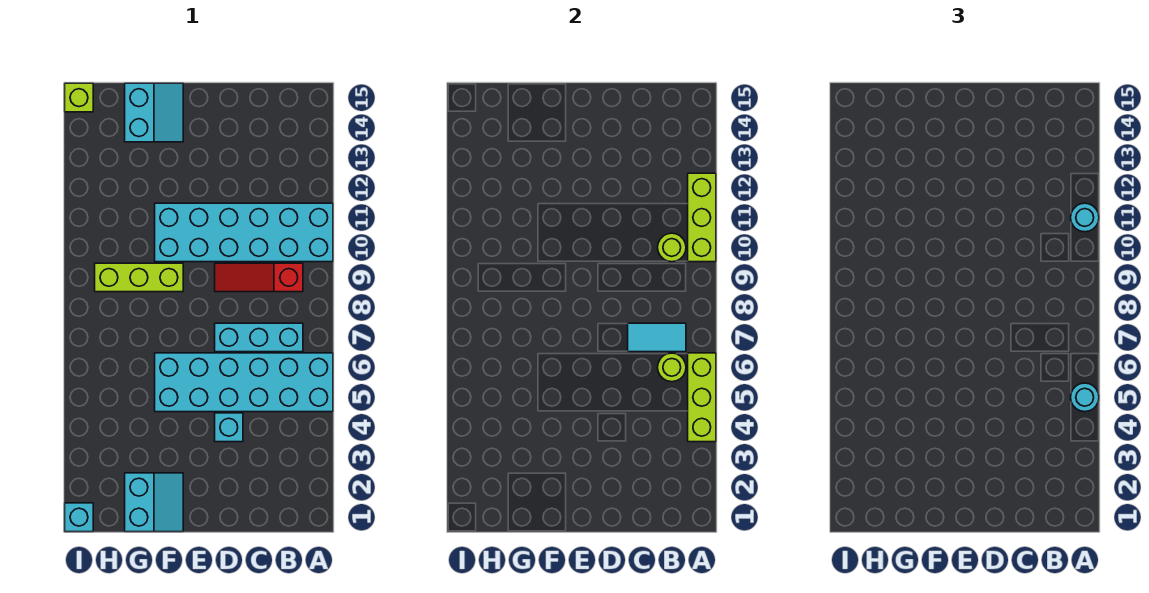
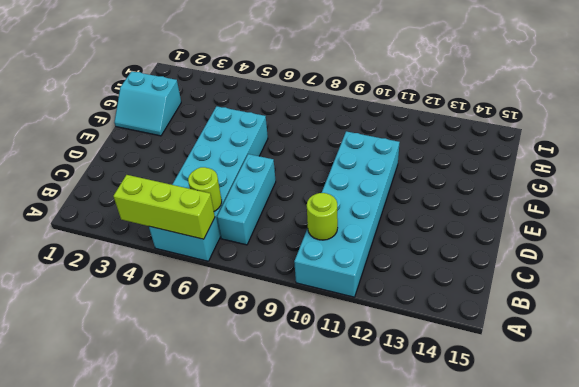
none -> red 1x3 slope [215,263,303,292]
none -> cyan 1x1 brick [215,413,243,442]
none -> lime 1x3 brick [95,263,183,292]

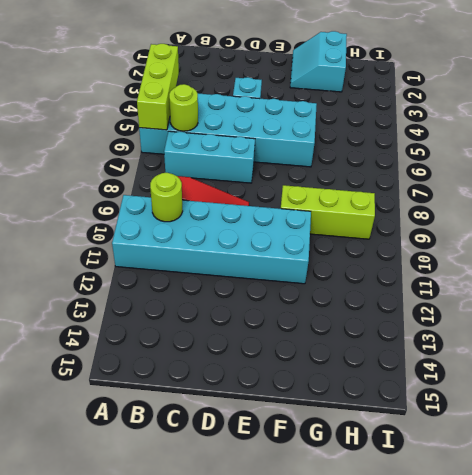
none -> cyan 2x2 slope [125,83,183,142]
none -> cyan 1x1 brick [65,503,93,532]
none -> lime 1x1 brick [65,83,93,112]

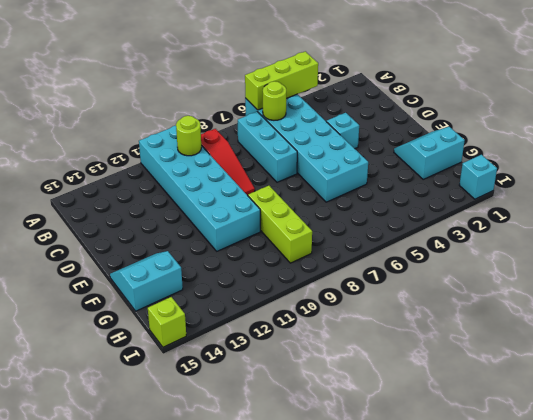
none -> lime 1x3 brick [688,173,716,262]
none -> cyan 1x2 tile [628,323,686,352]
none -> cyan 1x1 round brick [1071,383,1099,412]

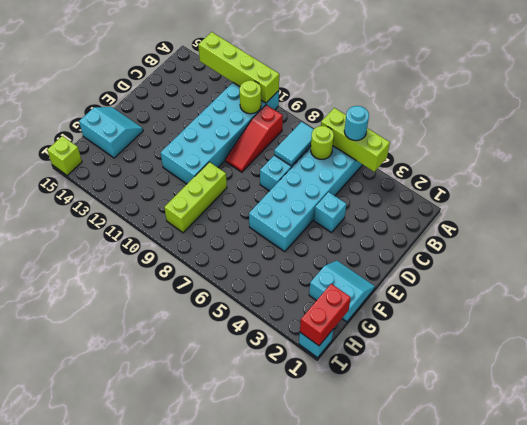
lime 1x4 brick [198,32,279,103] -> lime 1x3 brick [688,173,716,262]
red 1x2 brick [300,284,351,346] -> none
none -> cyan 1x1 round brick [1071,203,1099,232]

